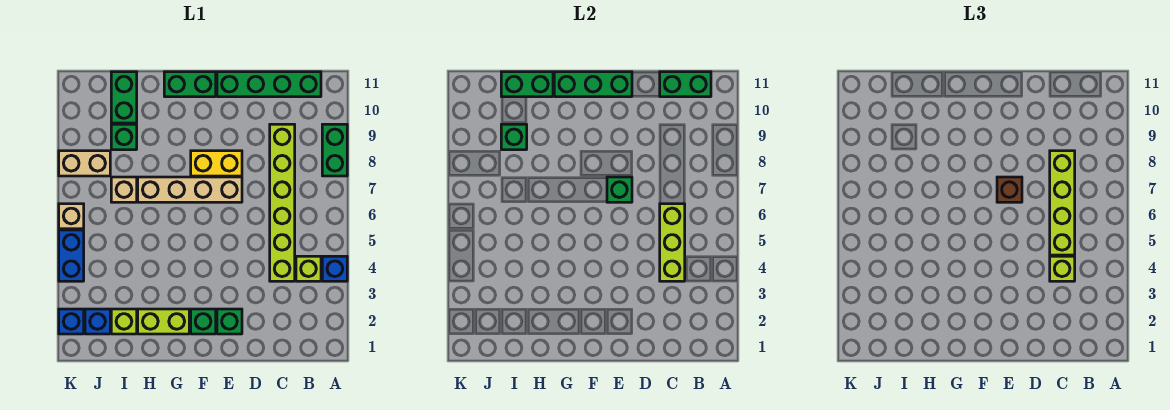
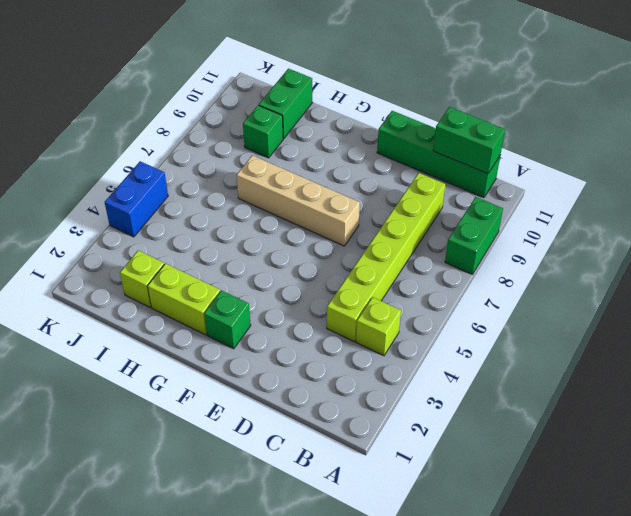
none -> blue 1x1 brick [322,256,347,281]
none -> green 1x1 brick [217,309,242,334]
none -> yellow 1x2 brick [191,151,242,176]

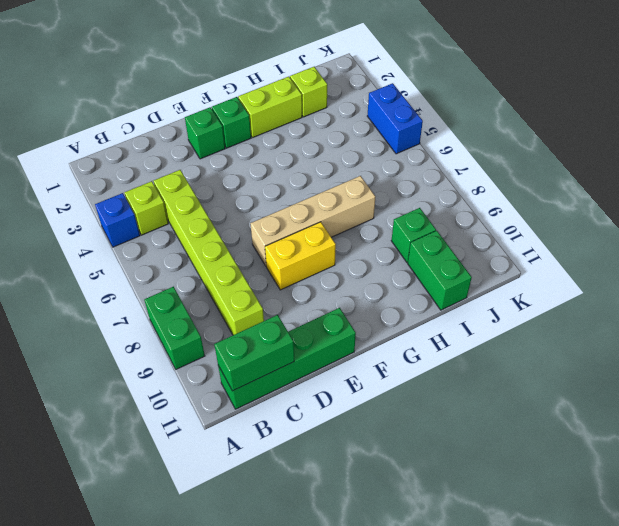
none -> green 1x2 brick [164,72,216,97]
none -> tan 1x1 brick [111,177,137,202]
none -> blue 1x1 brick [85,309,110,334]

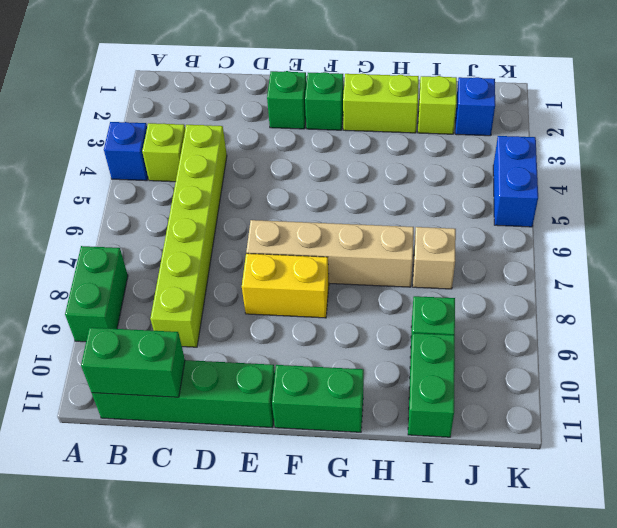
none -> tan 1x2 brick [59,151,110,176]
none -> blue 1x1 brick [59,309,84,334]
none -> tan 1x1 brick [59,204,84,229]

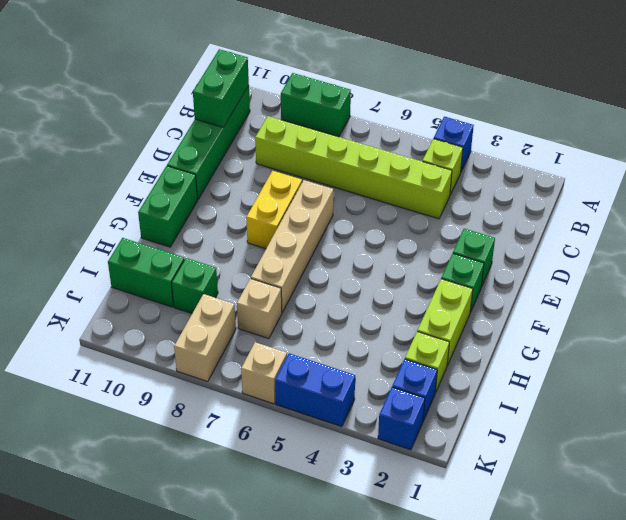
none -> lime 1x3 brick [660,204,685,281]
none -> green 1x1 brick [607,177,632,202]
none -> green 1x3 brick [554,72,632,97]

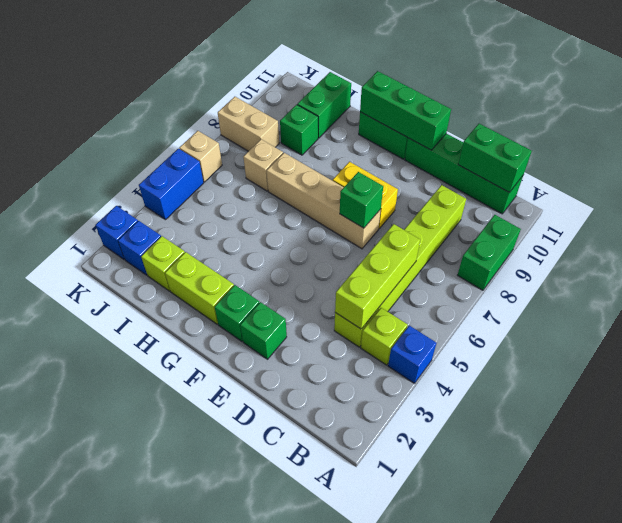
none -> green 1x2 brick [501,72,553,97]
none -> green 1x1 brick [501,124,527,150]
none -> lime 1x1 brick [1050,256,1075,281]

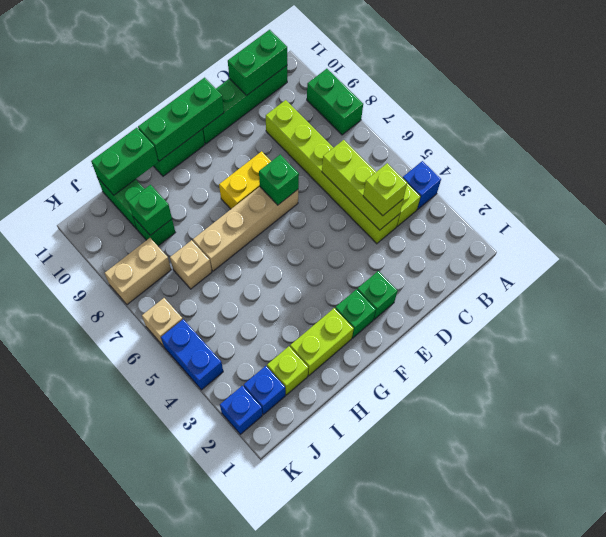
none -> lime 1x4 brick [1050,151,1075,255]
none -> brown 1x1 brick [997,177,1022,202]

